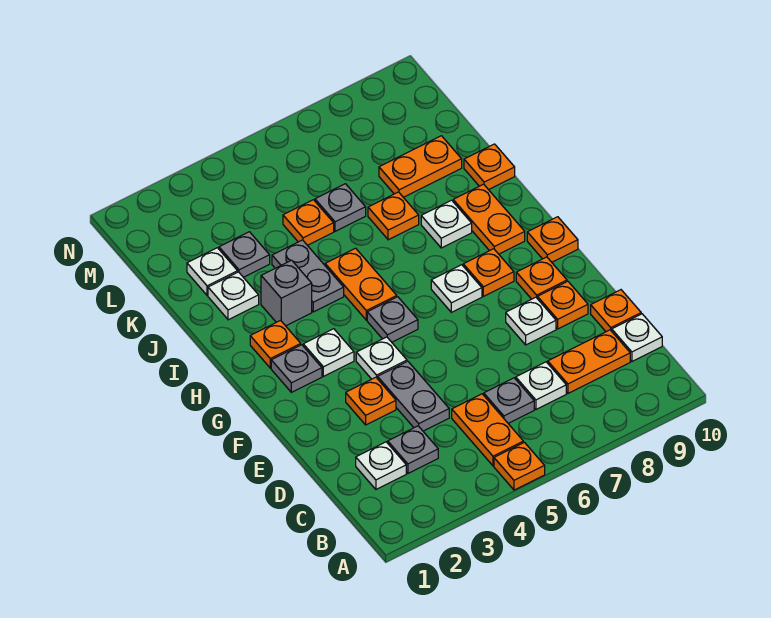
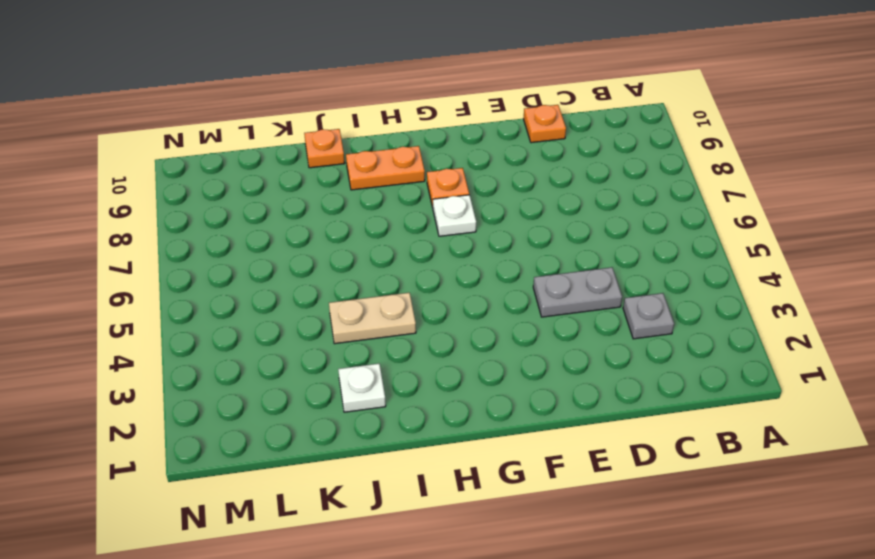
tan 1x2 plate [329,293,416,344] -> grey 1x2 plate [272,240,344,312]
none -> orange 1x1 plate [494,442,545,490]
none -> orange 1x2 plate [452,394,523,466]
none -> white 1x1 plate [356,442,406,489]
none -> grey 1x1 plate [484,378,534,423]

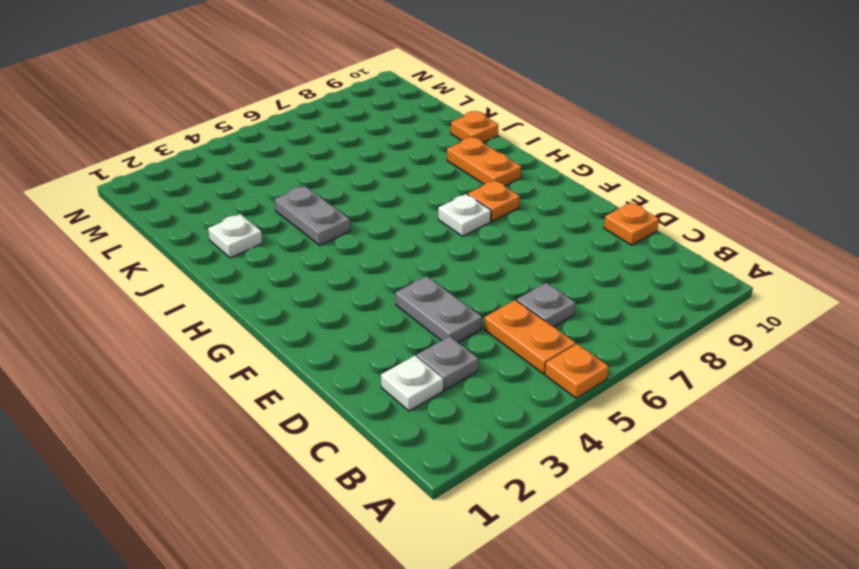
none -> white 1x1 plate [516,362,566,409]
none -> orange 1x2 plate [548,330,630,393]
none -> white 1x1 plate [612,314,662,361]
none -> orange 1x1 plate [346,377,396,425]

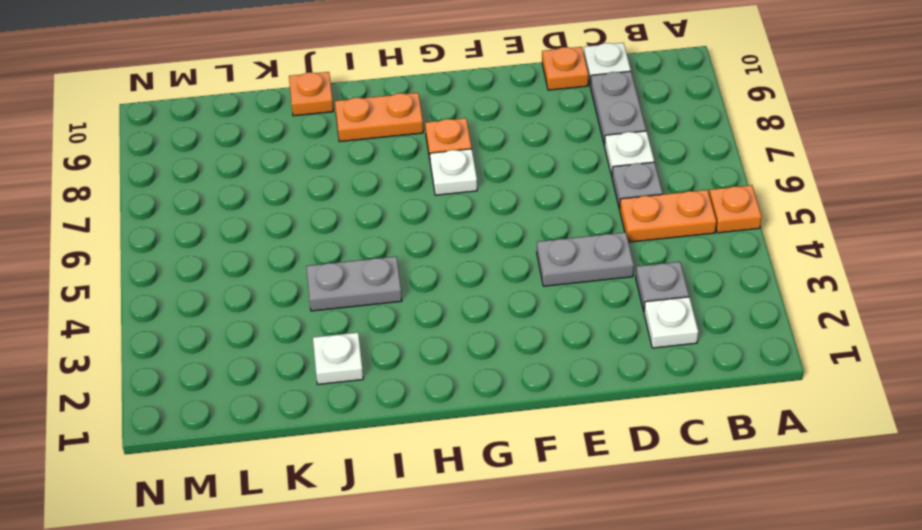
grey 1x2 plate [590,71,646,146] -> orange 1x2 plate [548,330,630,393]
none -> orange 1x1 plate [346,377,396,425]
none -> white 1x1 plate [506,297,556,345]
none -> orange 1x1 plate [538,281,588,329]
none -> white 1x1 plate [356,337,407,379]

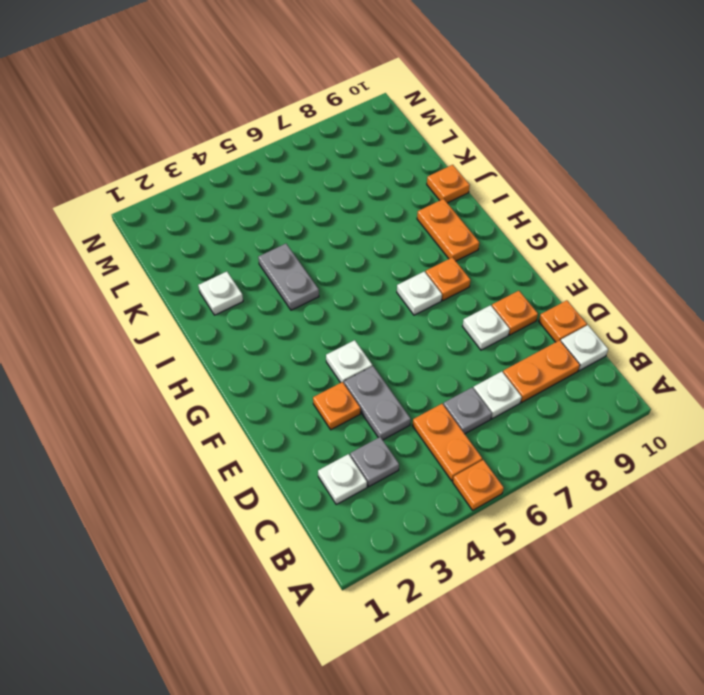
none -> orange 1x1 plate [516,257,567,299]
none -> grey 1x1 plate [271,345,322,392]
none -> white 1x1 plate [303,329,354,376]
none -> grey 1x1 plate [367,297,418,342]

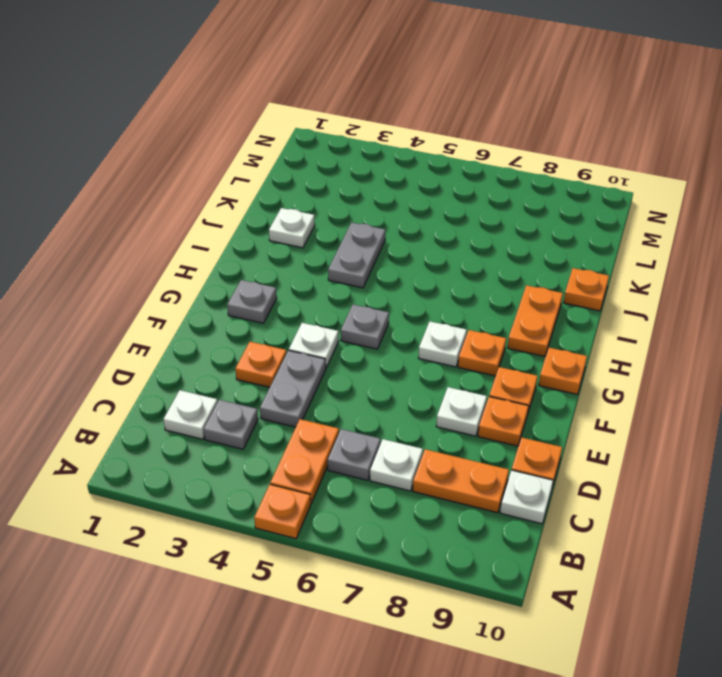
none -> white 1x1 plate [303,329,354,376]
none -> orange 1x1 plate [250,320,301,368]
none -> orange 1x2 plate [325,248,397,320]
none -> grey 1x1 brick [261,260,312,326]

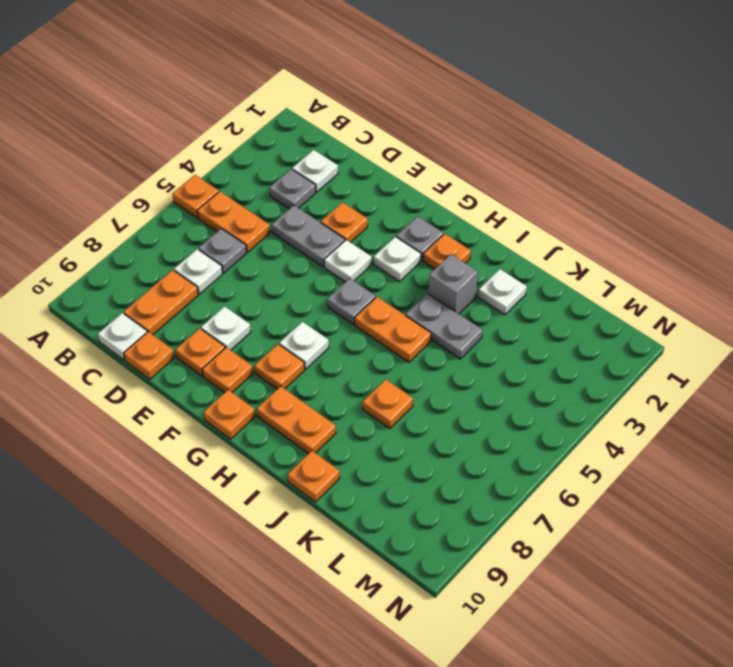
none -> white 1x1 plate [421,200,472,248]
none -> white 1x1 plate [187,248,238,295]
none -> grey 1x1 plate [219,232,270,277]
none -> orange 1x1 plate [283,200,334,245]

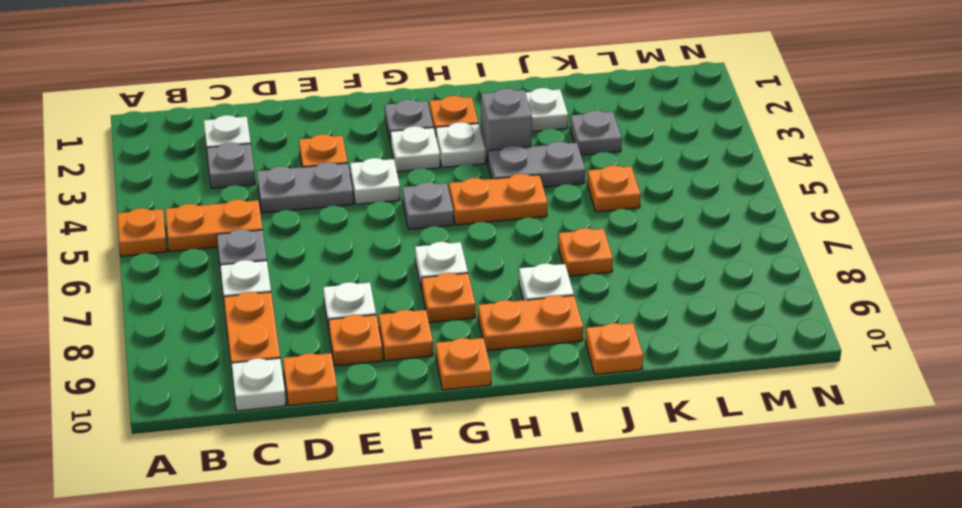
white 1x1 plate [436,122,486,168] -> white 1x1 plate moved to [187,248,238,295]
none -> grey 1x1 plate [315,184,366,231]
none -> orange 1x2 plate [379,136,462,197]

